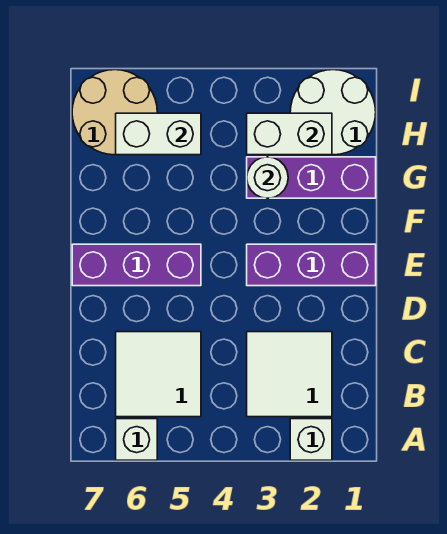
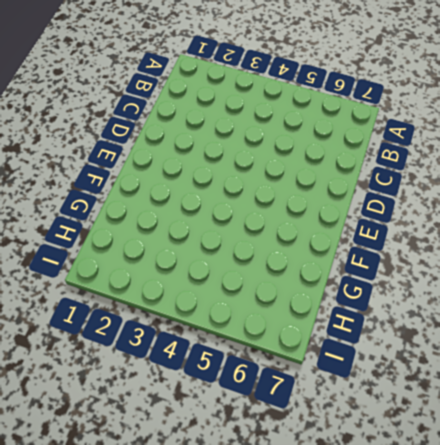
none -> white 1x1 brick [290,419,332,460]
none -> white 1x1 brick [116,419,157,460]
none -> white 2x2 tile [247,332,332,417]

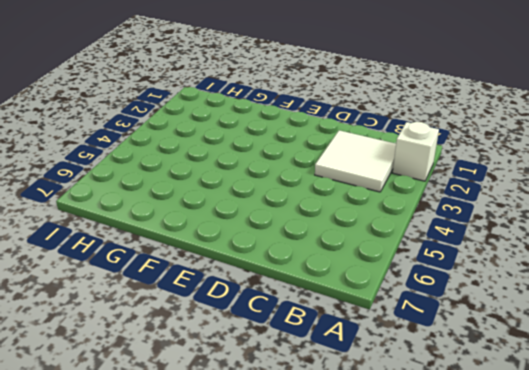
none -> white 1x1 brick [116,419,157,460]
none -> white 2x2 tile [116,332,201,417]
none -> purple 1x3 brick [247,244,376,286]

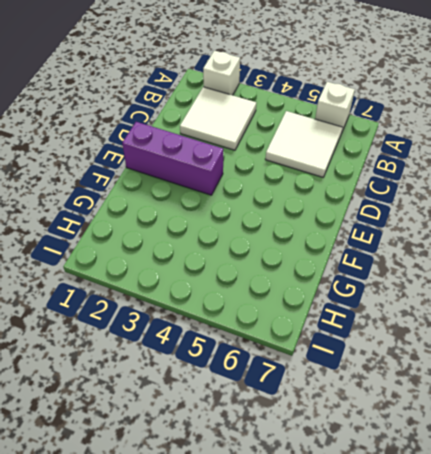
none -> purple 1x3 brick [72,244,201,286]
none -> purple 1x3 brick [247,157,376,198]
none -> white 2x2 round brick [290,70,376,155]

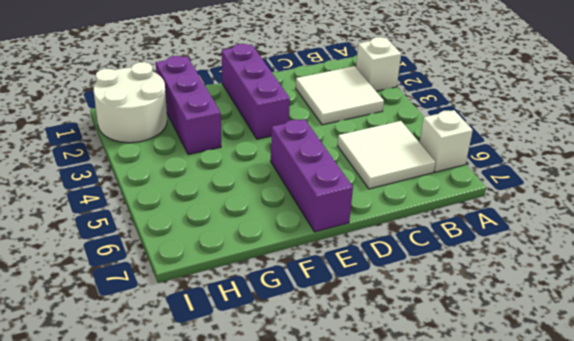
none -> tan 2x2 round brick [72,70,157,155]
none -> white 1x1 round brick [247,157,288,198]
none -> white 1x2 brick [247,113,332,155]

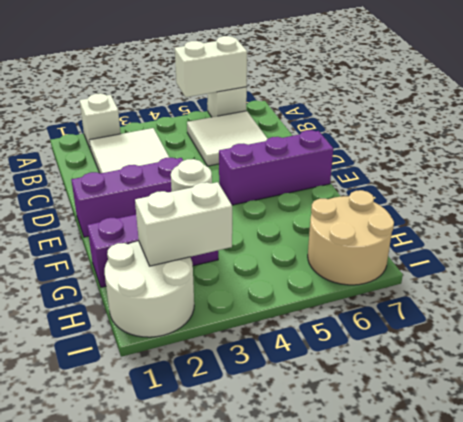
white 1x2 brick [175,36,247,97] -> white 1x2 brick moved to [116,113,201,155]

